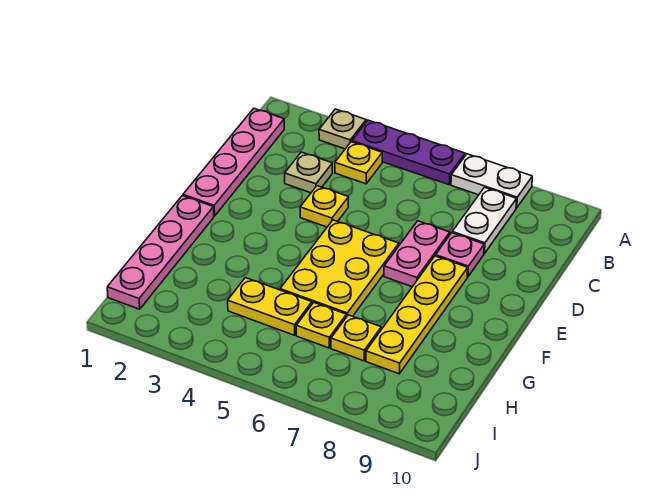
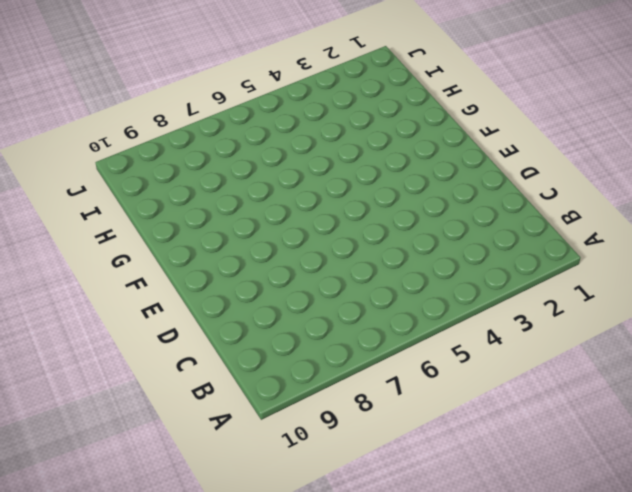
none -> tan 1x1 plate [319,109,366,149]
none -> purple 1x3 plate [352,120,465,185]
none -> white 1x2 plate [451,154,532,208]

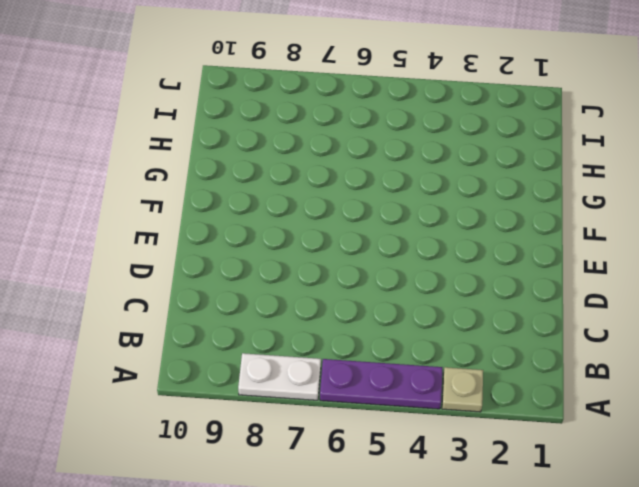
none -> pink 1x4 plate [183,108,284,216]
none -> yellow 1x1 plate [335,142,382,184]
none -> white 1x2 plate [452,187,517,254]

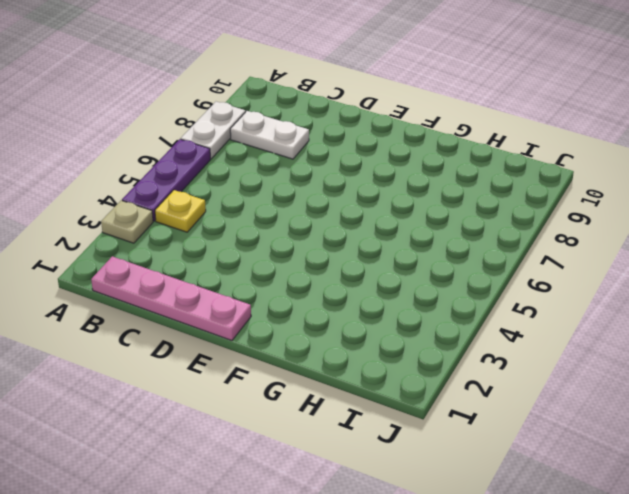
none -> tan 1x1 plate [285,152,332,193]
none -> yellow 1x1 plate [300,186,349,227]
none -> pink 1x2 plate [384,221,450,287]

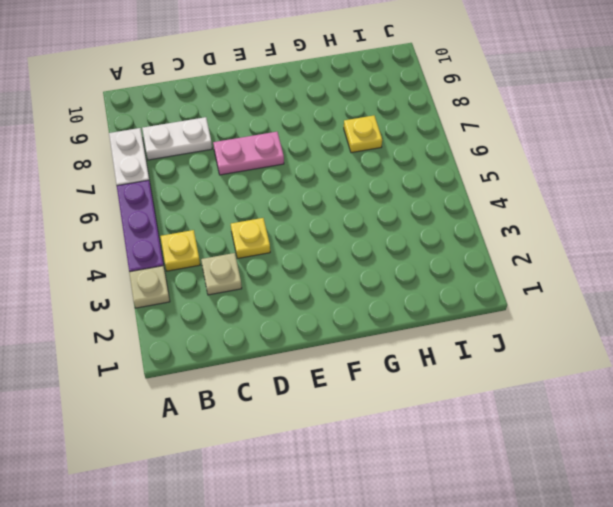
none -> pink 1x4 plate [183,108,284,216]
none -> pink 1x1 plate [436,233,484,277]
none -> yellow 2x3 plate [280,220,399,317]

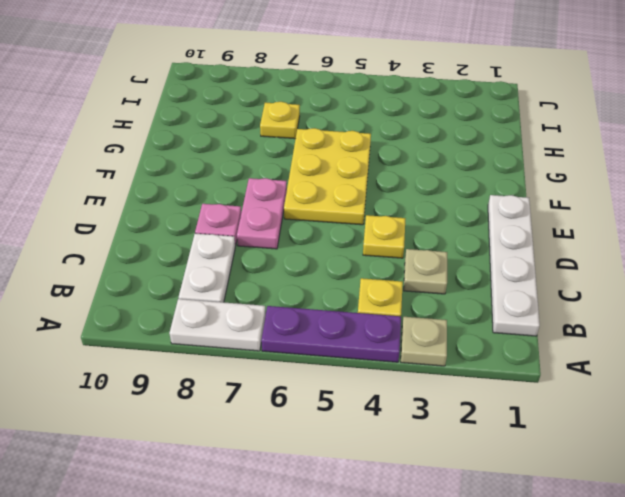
white 1x4 plate [488,195,540,336] -> pink 1x4 plate [183,108,284,216]
none -> yellow 1x4 plate [366,256,468,374]
none -> pink 1x4 plate [107,196,214,309]
none -> yellow 1x2 plate [228,278,312,335]

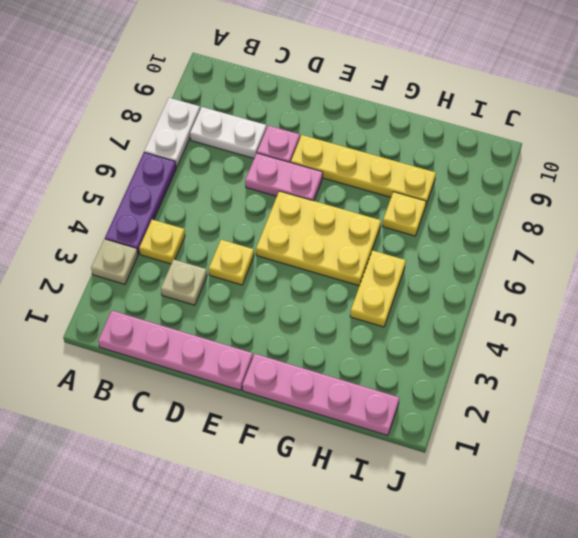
none -> yellow 1x1 plate [296,303,346,348]

